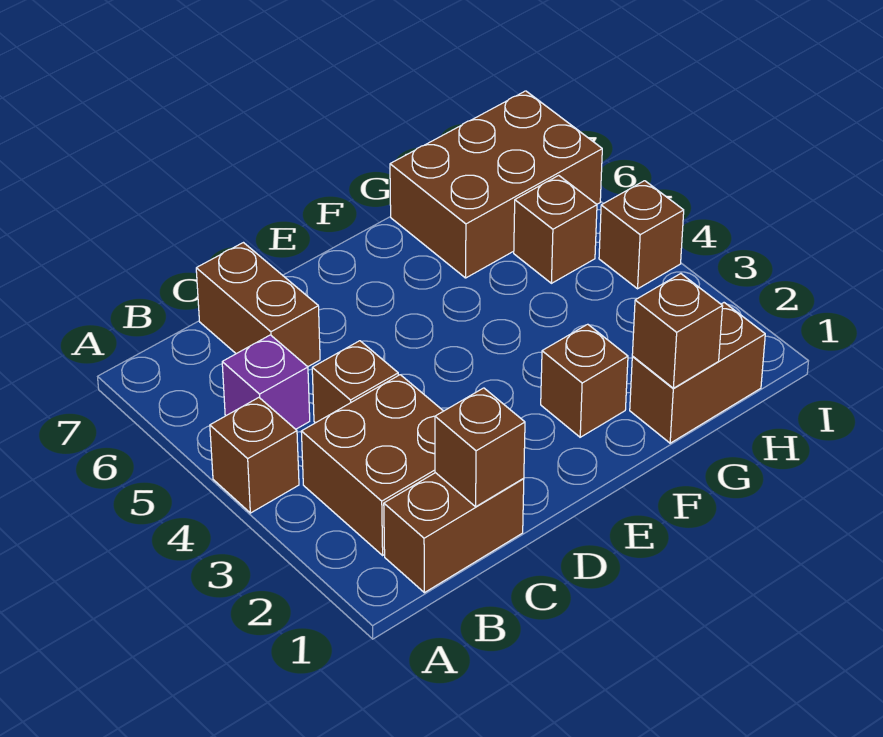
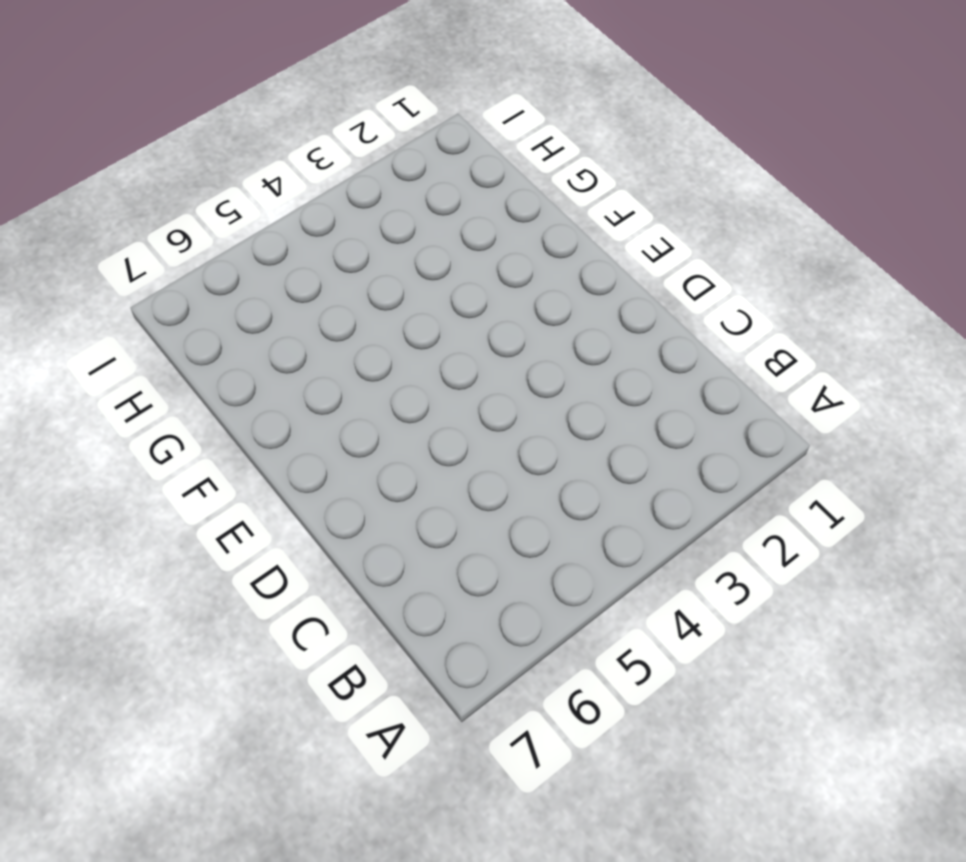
none -> brown 1x1 brick [210,398,299,513]
none -> brown 1x2 brick [384,473,524,593]
none -> brown 2x2 brick [301,375,443,555]

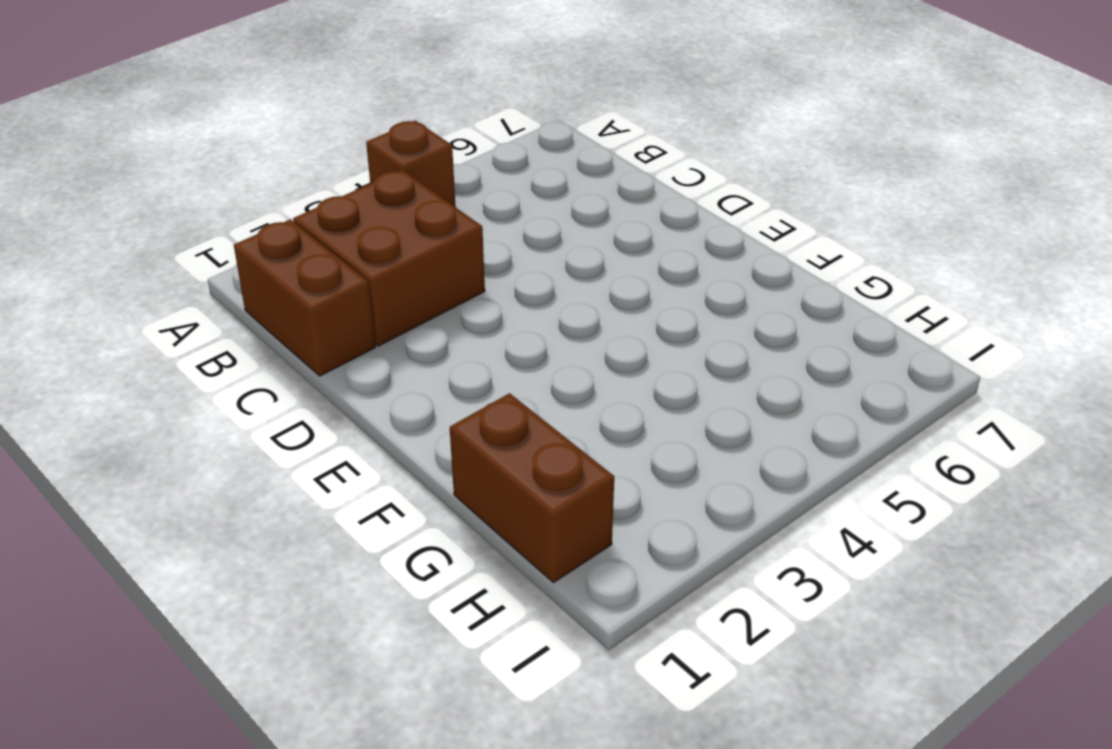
none -> purple 1x1 brick [222,335,310,429]
none -> brown 1x1 brick [312,341,398,423]
none -> brown 1x2 brick [196,243,320,367]

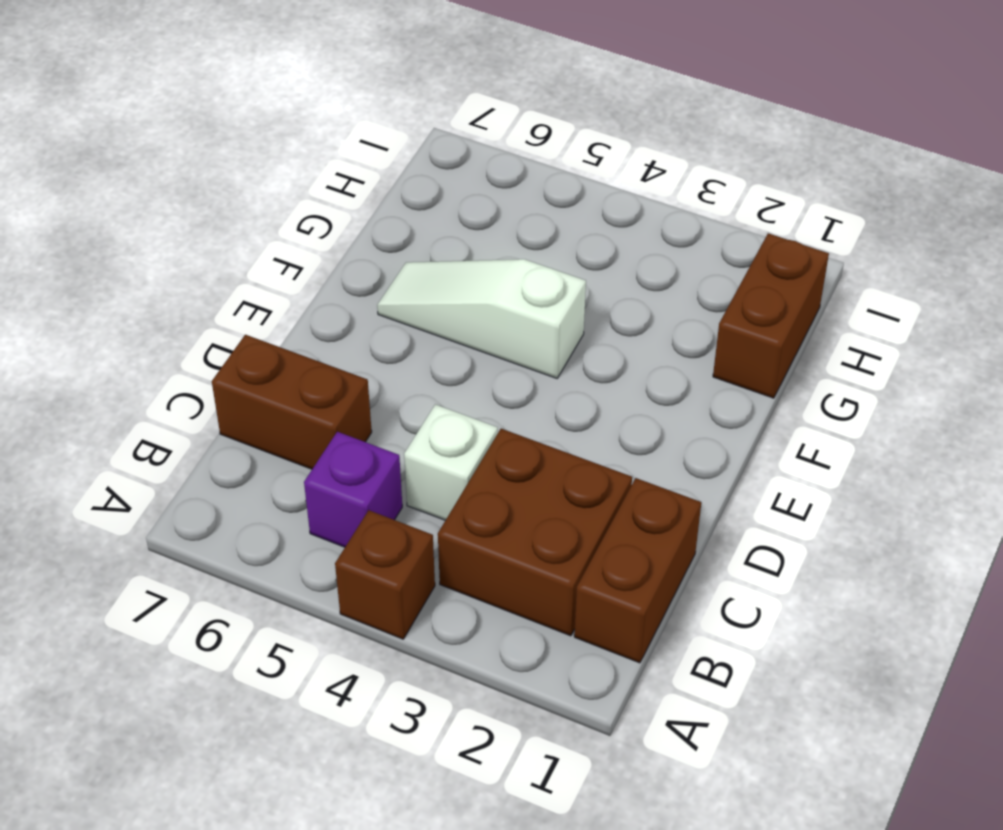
white 1x1 brick [404,404,498,520] -> brown 1x1 brick [312,341,398,423]
white 1x3 slope [377,259,586,378] -> none
none -> brown 1x1 brick [541,324,628,437]
none -> brown 2x3 brick [390,91,602,278]
none -> brown 1x1 brick [514,175,597,283]

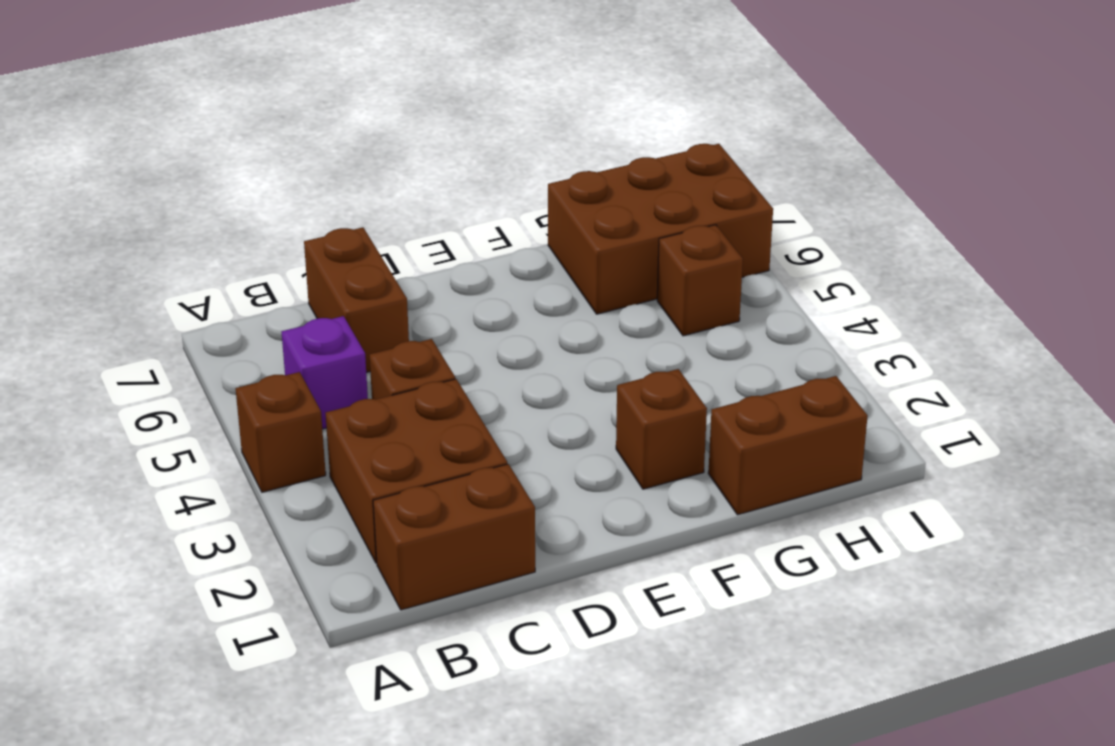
none -> brown 1x1 brick [599,181,684,289]
none -> brown 1x1 brick [435,388,525,507]
none -> brown 1x1 brick [632,274,723,388]

